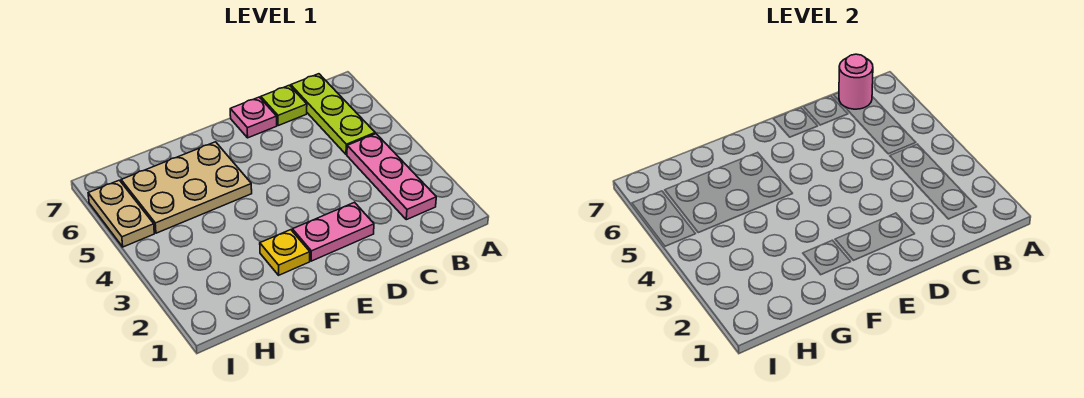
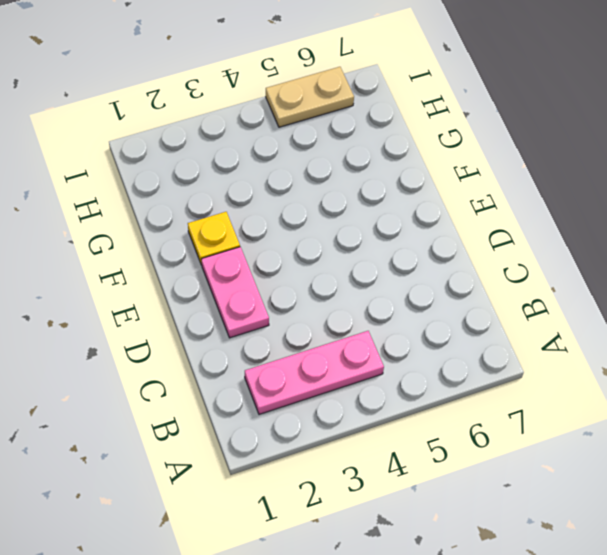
none -> lime 1x3 plate [291,74,375,154]
none -> lime 1x1 plate [261,85,307,126]

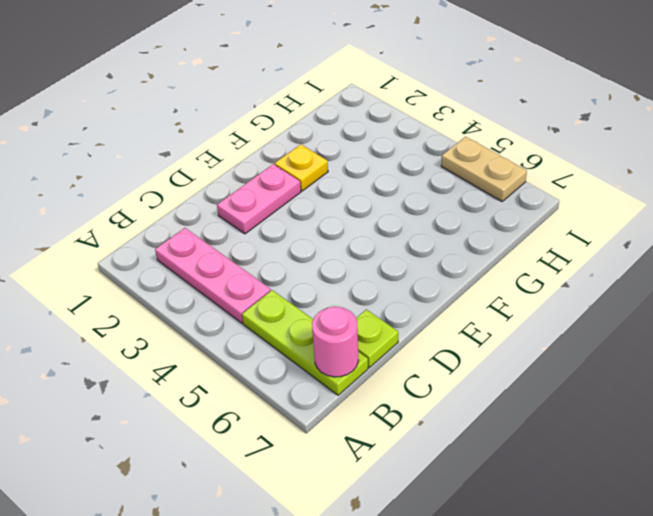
none -> pink 1x1 plate [230,97,277,138]
none -> tan 2x3 plate [121,142,252,233]

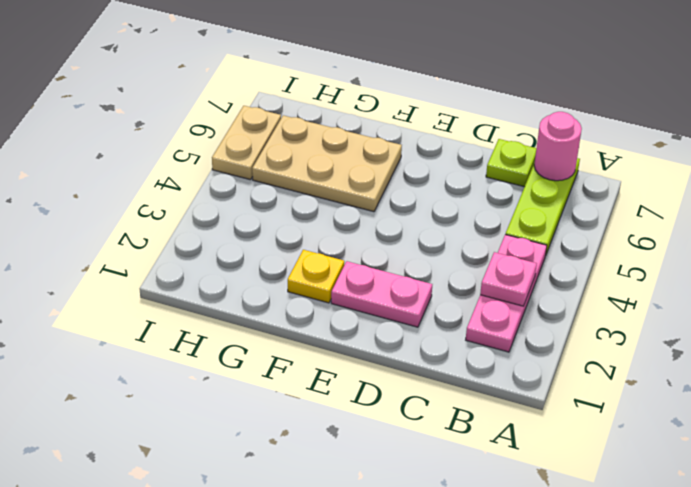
pink 1x1 plate [480,252,537,306] -> pink 1x1 plate moved to [230,97,277,138]

